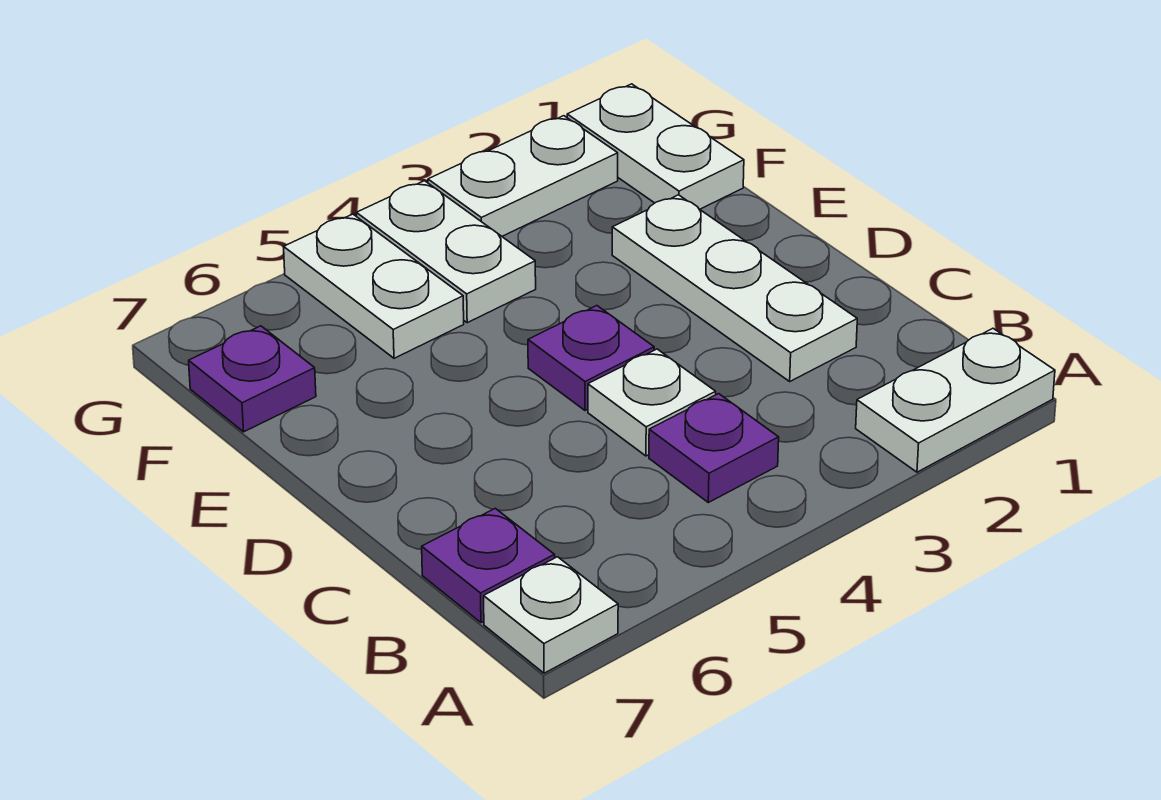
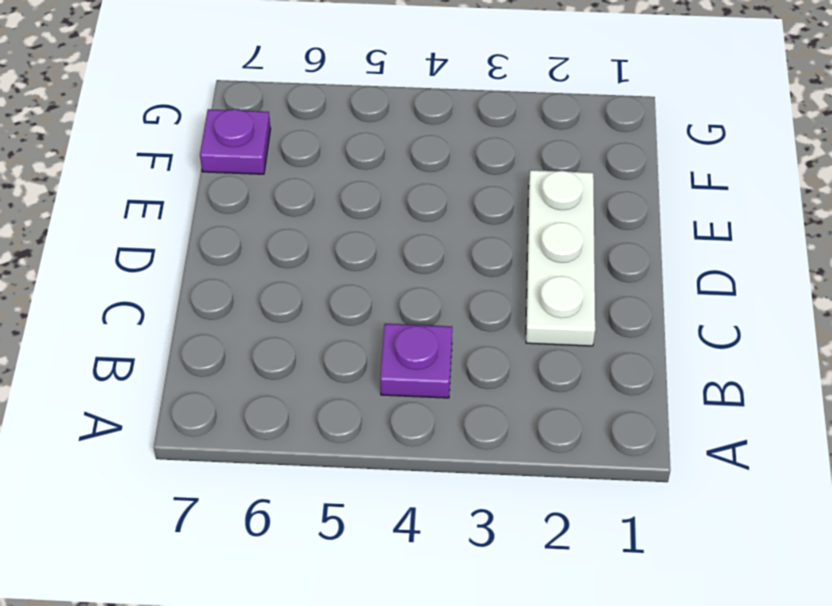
none -> white 1x2 plate [856,328,1055,472]
none -> white 1x1 plate [484,557,618,673]
none -> purple 1x1 plate [422,508,555,623]

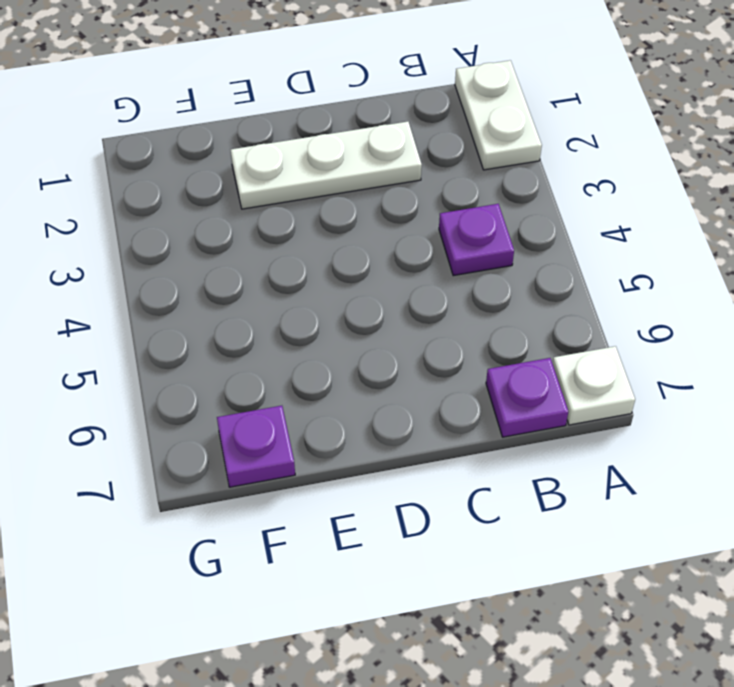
none -> white 1x1 plate [588,349,716,456]
none -> purple 1x1 plate [528,306,654,410]
none -> white 1x2 plate [567,84,744,209]

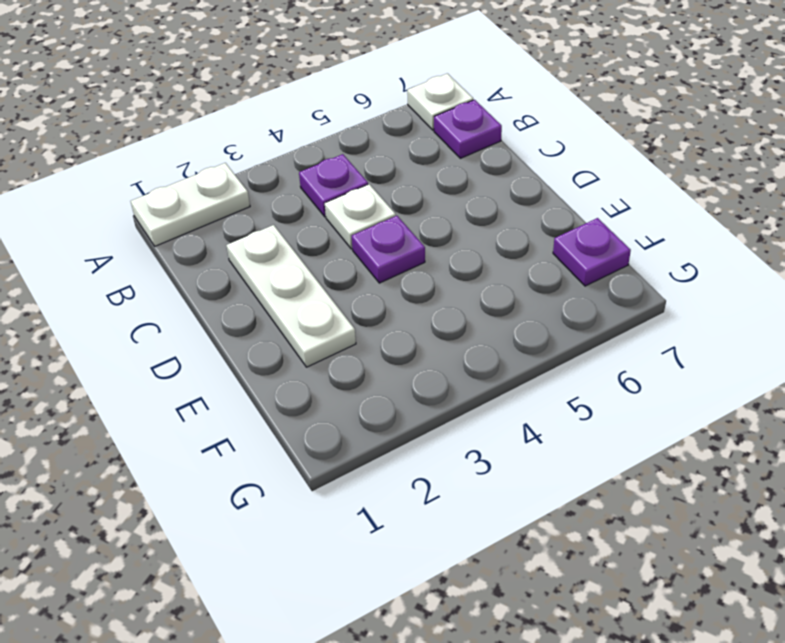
none -> white 1x2 plate [567,84,744,209]
none -> white 1x2 plate [356,181,536,323]
none -> white 1x2 plate [284,214,464,358]

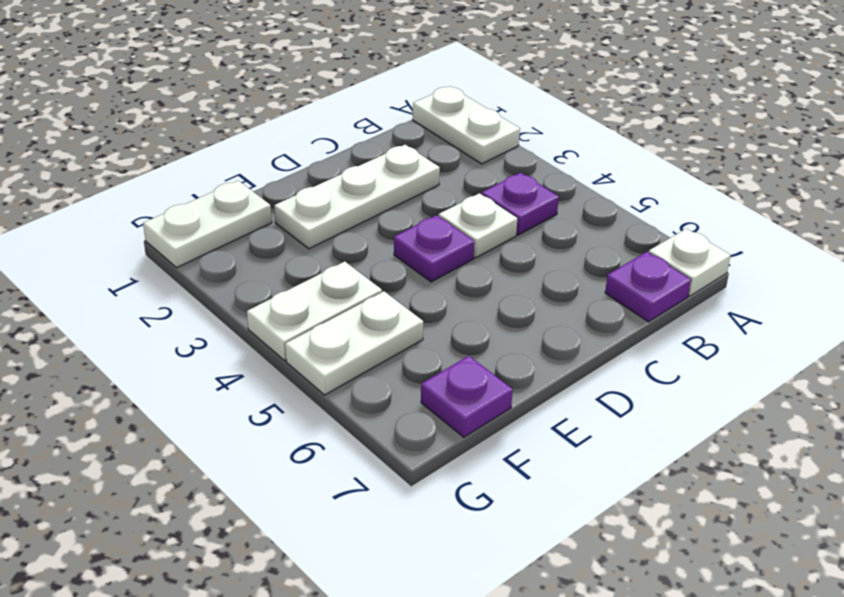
none -> white 1x2 plate [428,116,618,236]

